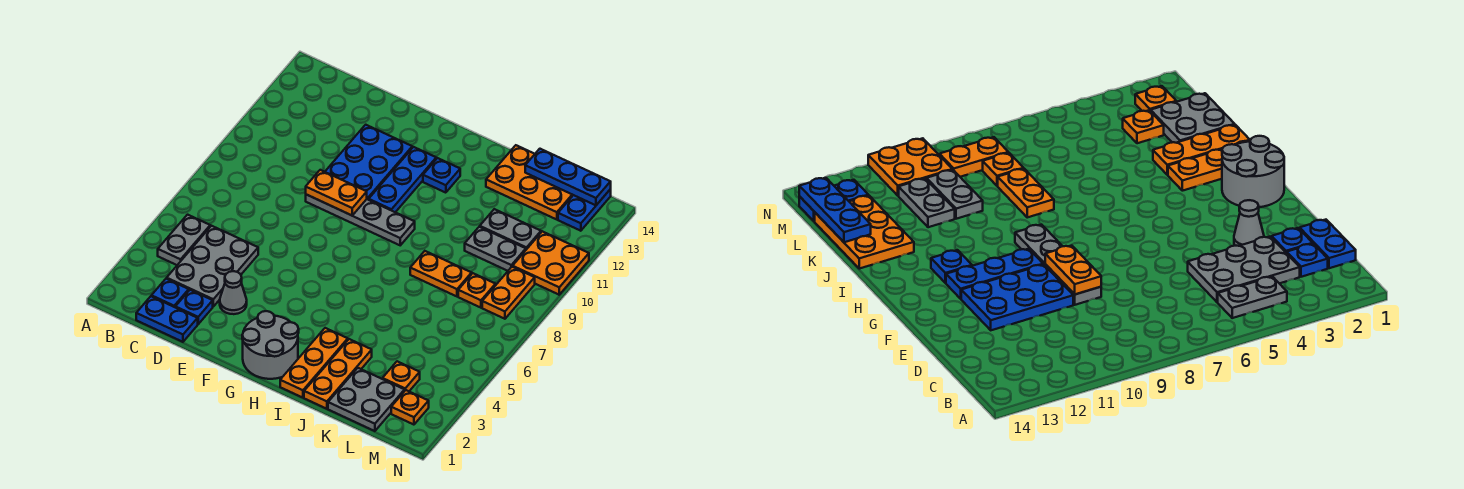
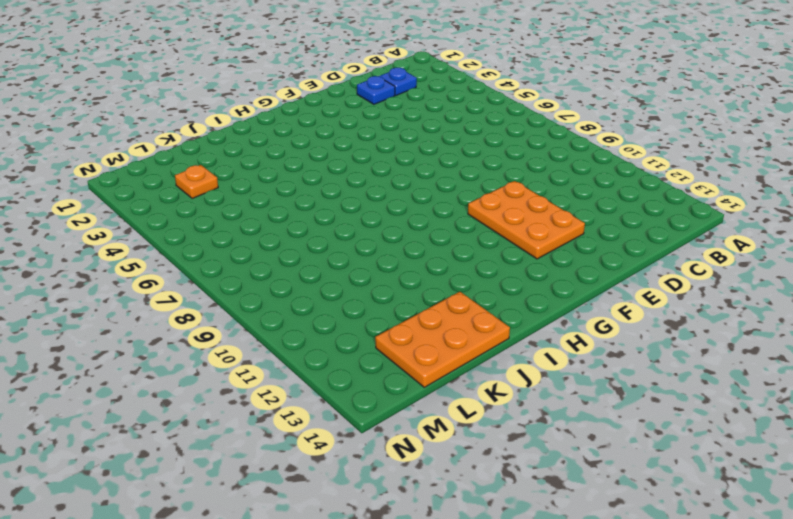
orange 2x3 plate [468,181,585,259] -> blue 2x3 plate [325,125,412,200]
none -> grey 1x2 plate [158,215,210,265]
none -> blue 1x2 plate [136,296,198,342]
none -> grey 2x3 plate [167,226,258,306]

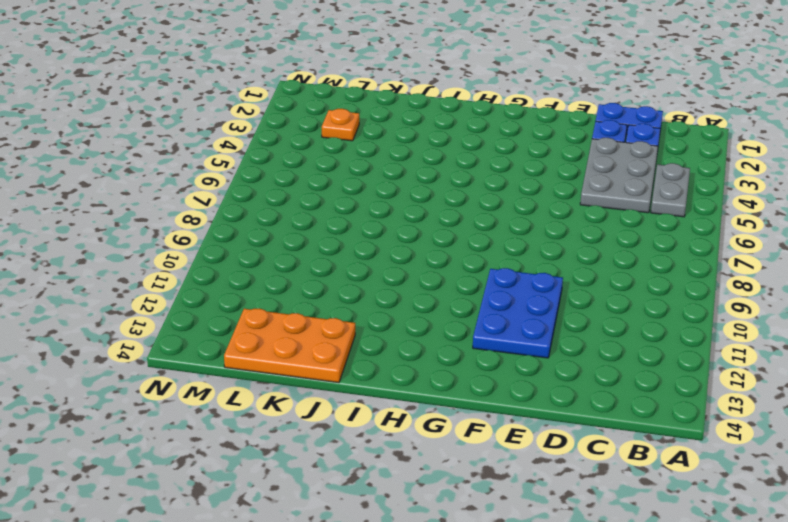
none -> grey 1x1 cone [220,271,247,314]
none -> grey 1x4 plate [306,195,415,245]
none -> grey 2x2 round brick [242,311,299,379]

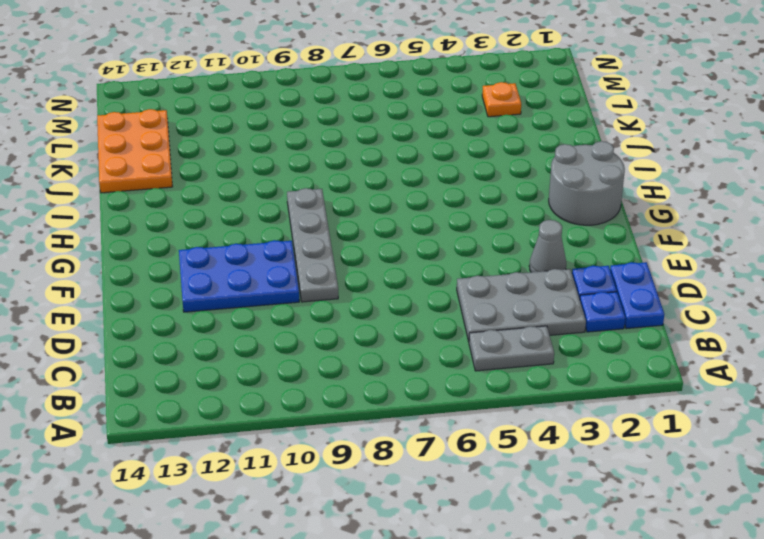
none -> blue 1x3 plate [369,147,436,212]
none -> blue 1x1 plate [423,158,460,193]
none -> orange 1x3 plate [280,328,348,398]

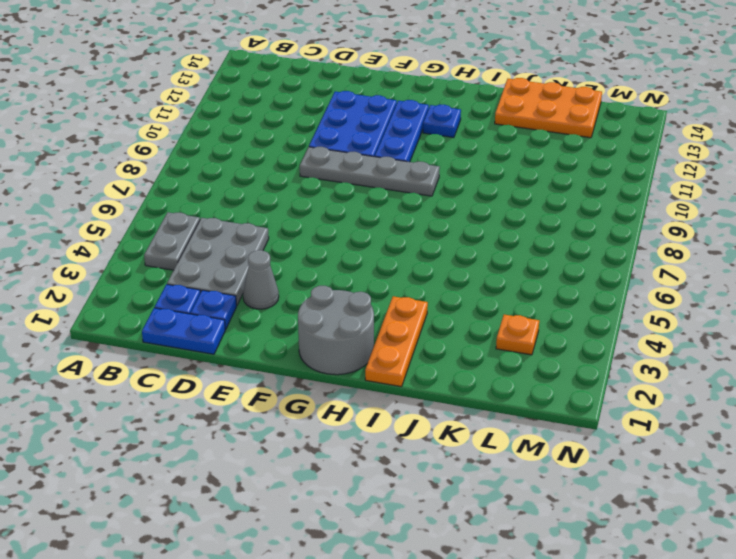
none -> orange 1x3 plate [304,339,372,409]
none -> orange 1x2 plate [410,251,472,296]
none -> grey 2x2 plate [328,368,405,431]

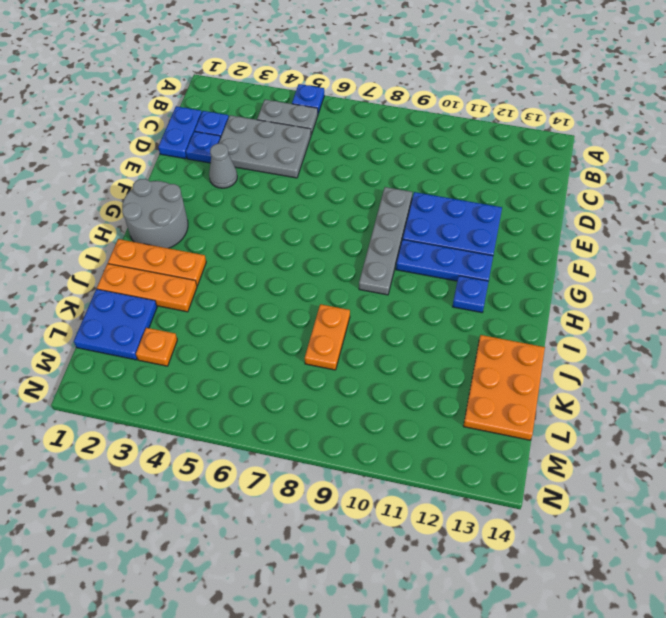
blue 1x1 plate [292,84,324,114] -> none
blue 2x2 plate [74,289,157,360] -> grey 2x2 plate [328,368,405,431]
none -> grey 1x2 plate [465,227,526,271]
none -> grey 1x2 plate [480,209,541,250]
none -> orange 1x1 plate [458,273,496,308]

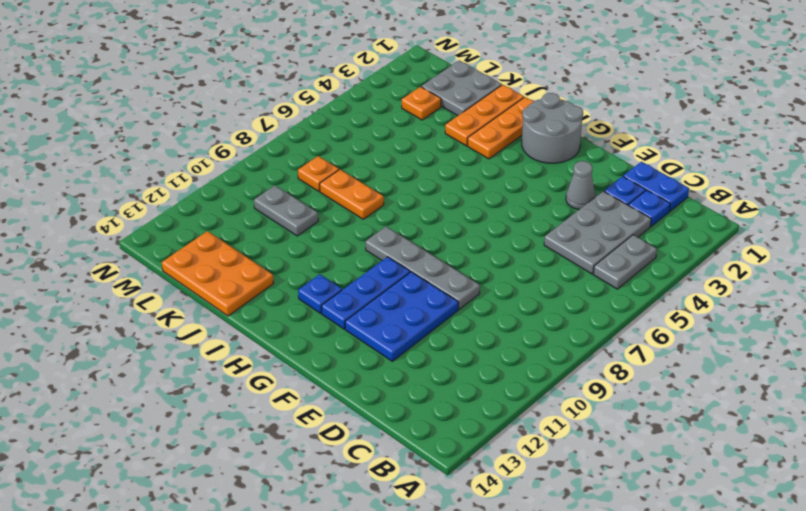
none -> grey 1x2 plate [480,209,541,250]
none -> orange 1x1 plate [391,390,429,425]
none -> orange 1x2 plate [482,267,535,319]

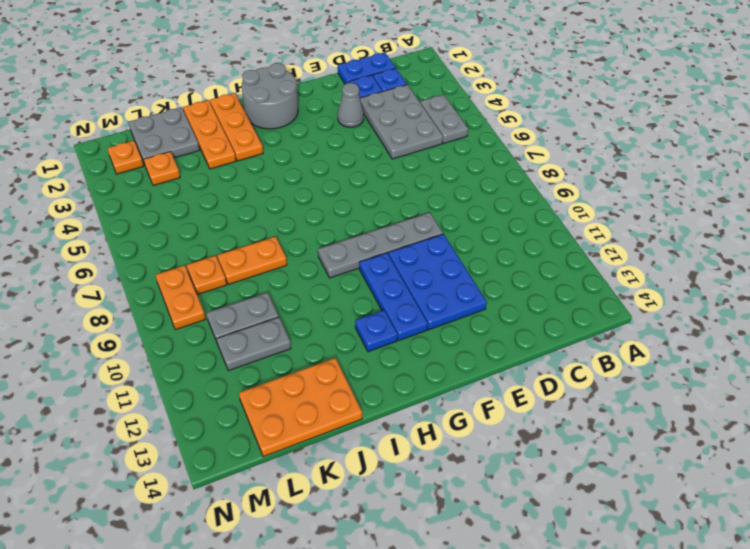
none -> orange 2x2 plate [513,231,589,295]
none -> blue 1x2 plate [558,189,611,231]
none -> orange 1x2 plate [306,170,367,215]

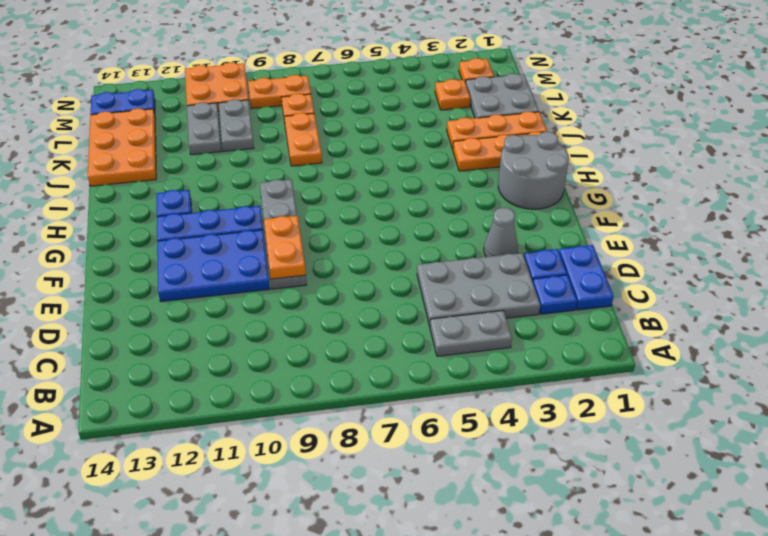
none -> blue 1x3 plate [525,149,611,205]

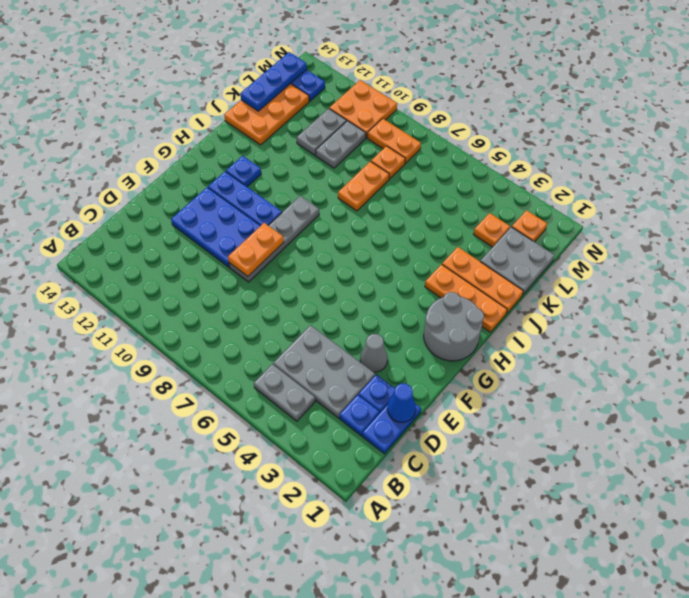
blue 1x1 cone [387,383,416,422] -> none

